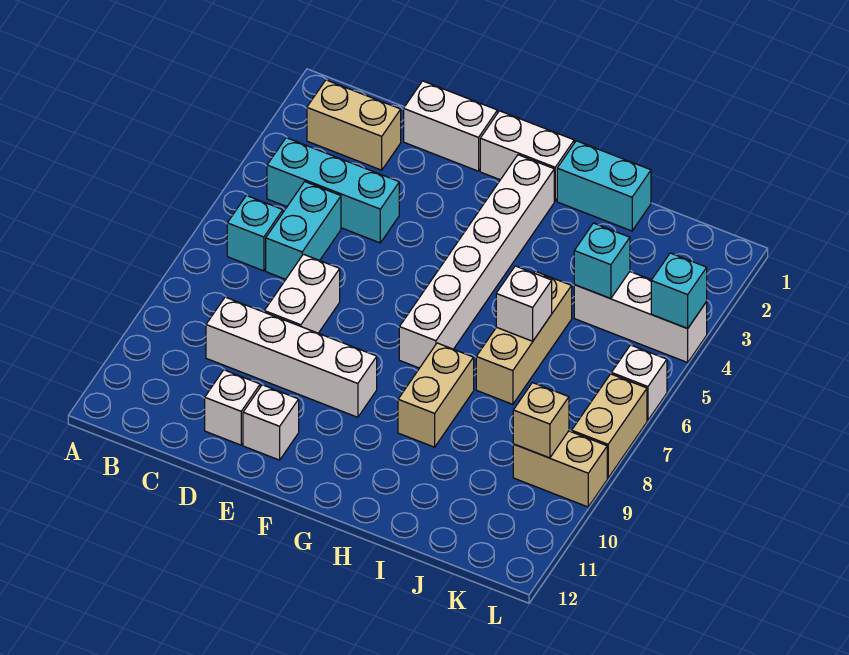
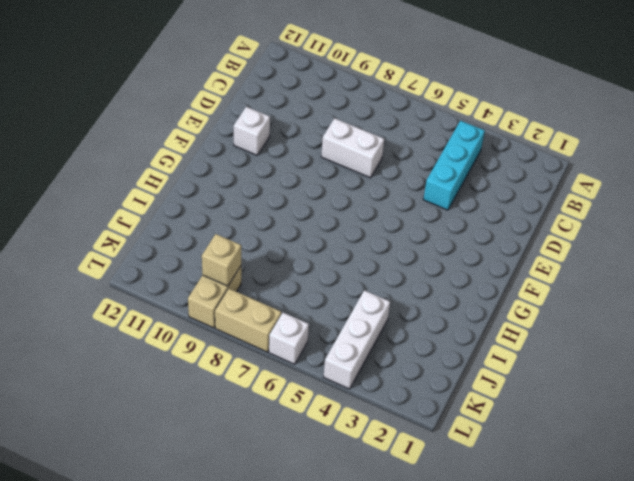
none -> tan 1x2 brick [307,80,401,170]
none -> cyan 1x1 brick [227,195,283,271]
none -> cyan 1x2 brick [266,182,341,279]

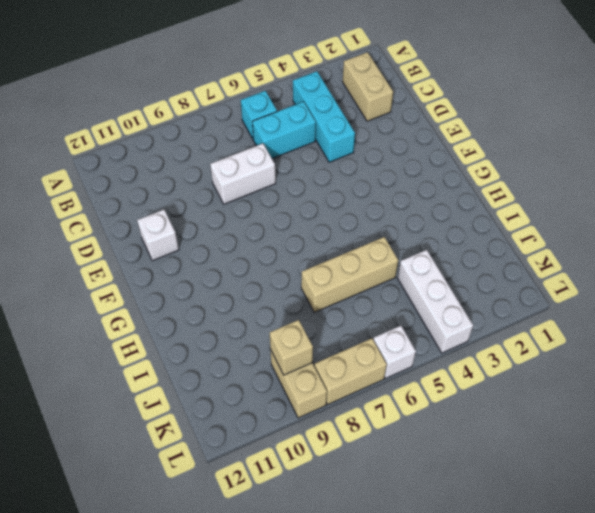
none -> white 1x4 brick [206,297,377,417]
none -> white 1x2 brick [404,81,497,171]
none -> white 1x1 brick [205,370,260,445]

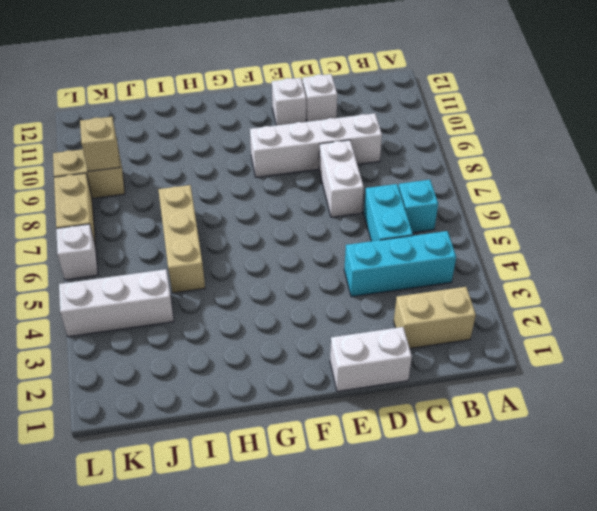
none -> white 1x2 brick [480,111,574,201]
none -> white 1x6 brick [399,155,554,368]
none -> cyan 1x2 brick [557,141,651,231]

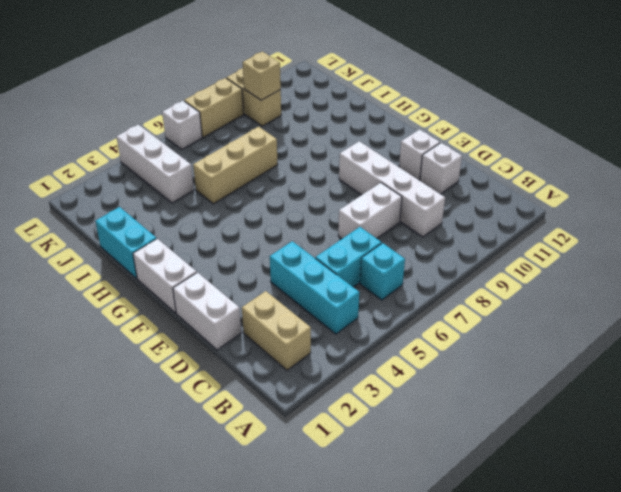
none -> white 1x6 brick [399,155,554,368]
none -> tan 1x2 brick [398,343,474,447]
none -> white 1x1 brick [496,266,552,341]

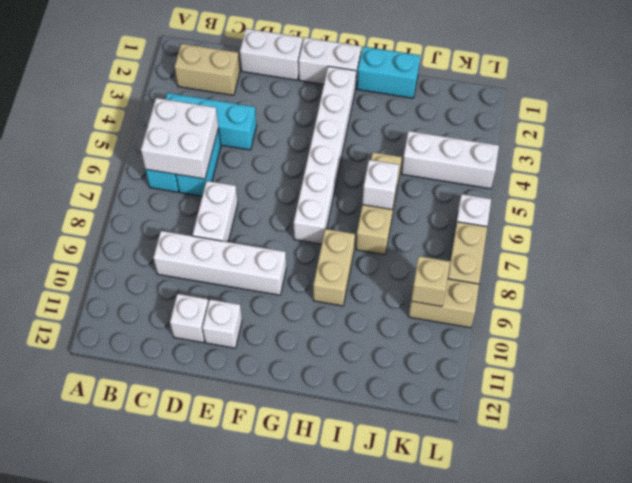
white 2x2 brick [141,98,218,179] -> none
none -> cyan 1x1 brick [574,223,630,299]
none -> cyan 1x1 brick [651,253,707,328]

